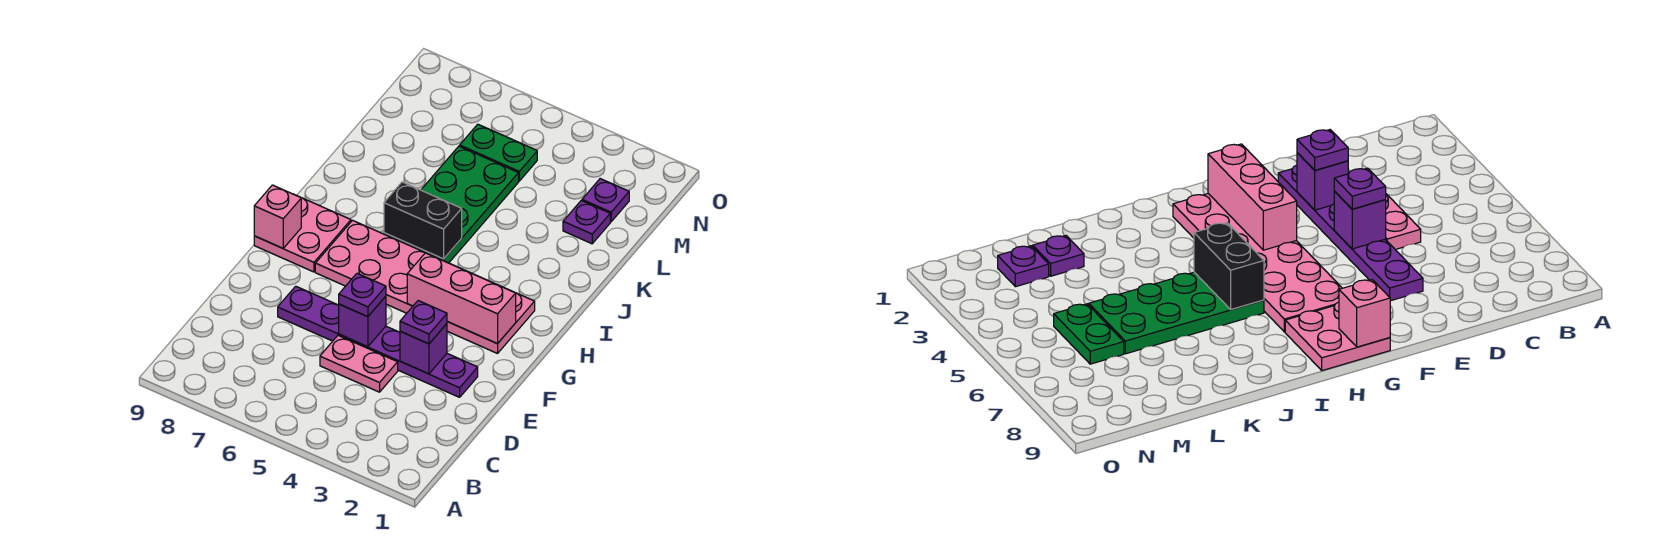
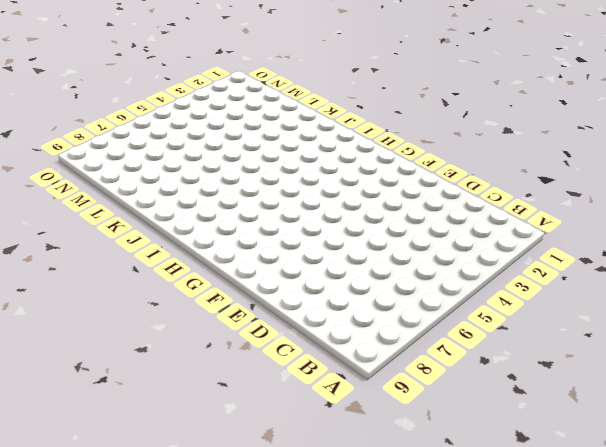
none -> pink 1x2 plate [320,336,398,392]
none -> purple 1x6 plate [278,286,478,397]
none -> pink 2x6 plate [315,220,535,354]

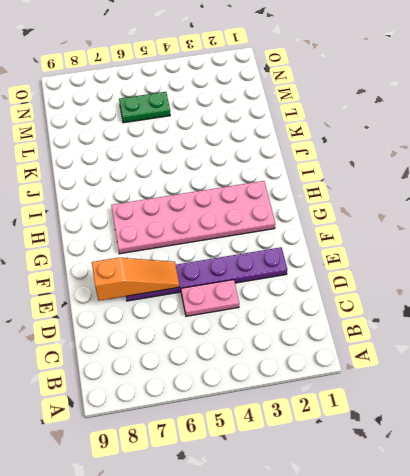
orange 1x3 slope [92,258,179,301] -> none
none -> pink 2x2 plate [254,195,351,272]
none -> green 2x4 plate [384,146,519,263]
none -> purple 1x1 plate [563,201,610,244]

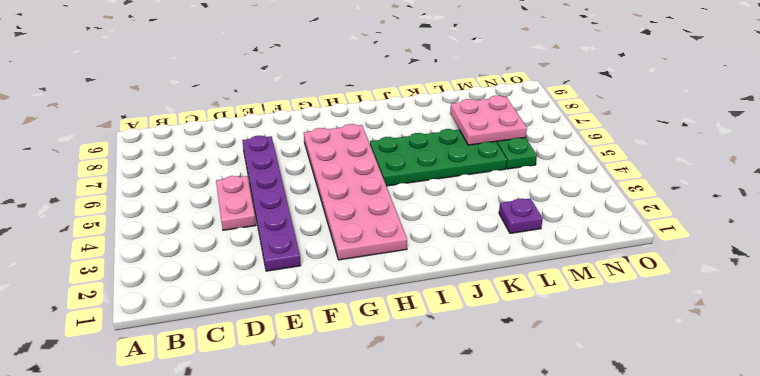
pink 2x2 plate [450,96,527,145] -> pink 2x2 plate moved to [254,195,351,272]
none -> purple 1x1 plate [582,179,629,222]
none -> purple 1x1 brick [400,324,447,374]
none -> purple 1x1 brick [339,296,386,347]

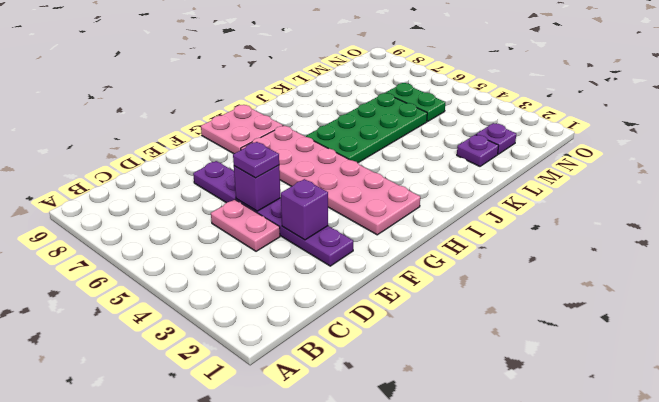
none -> pink 1x3 brick [407,253,516,344]
none -> pink 1x1 brick [254,185,301,248]
none -> black 1x2 brick [384,182,462,259]

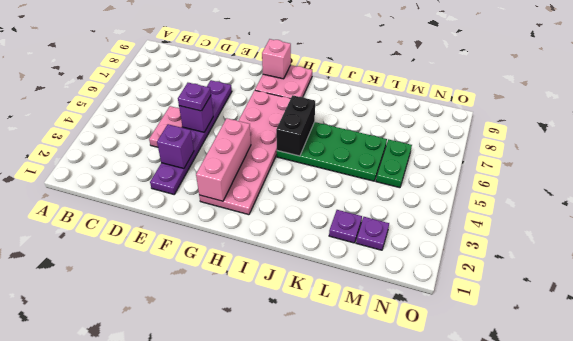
none -> purple 1x1 plate [400,301,447,344]

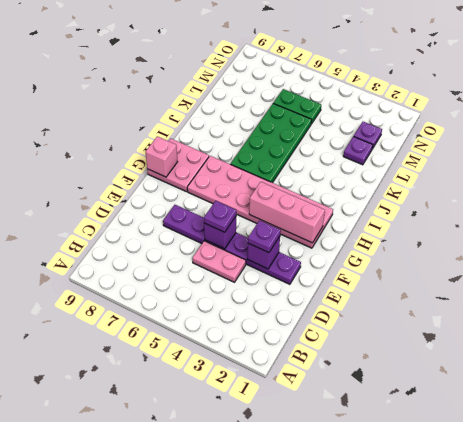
none -> black 1x2 brick [384,182,462,259]

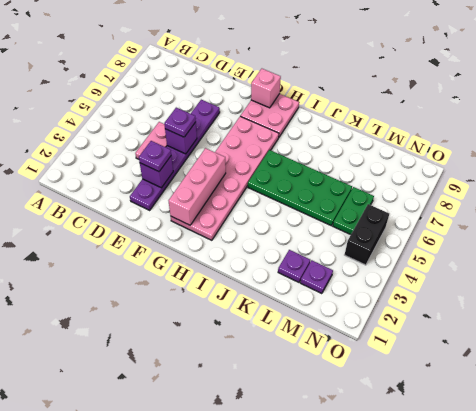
black 1x2 brick [345,204,389,265] -> black 1x2 brick moved to [384,182,462,259]

